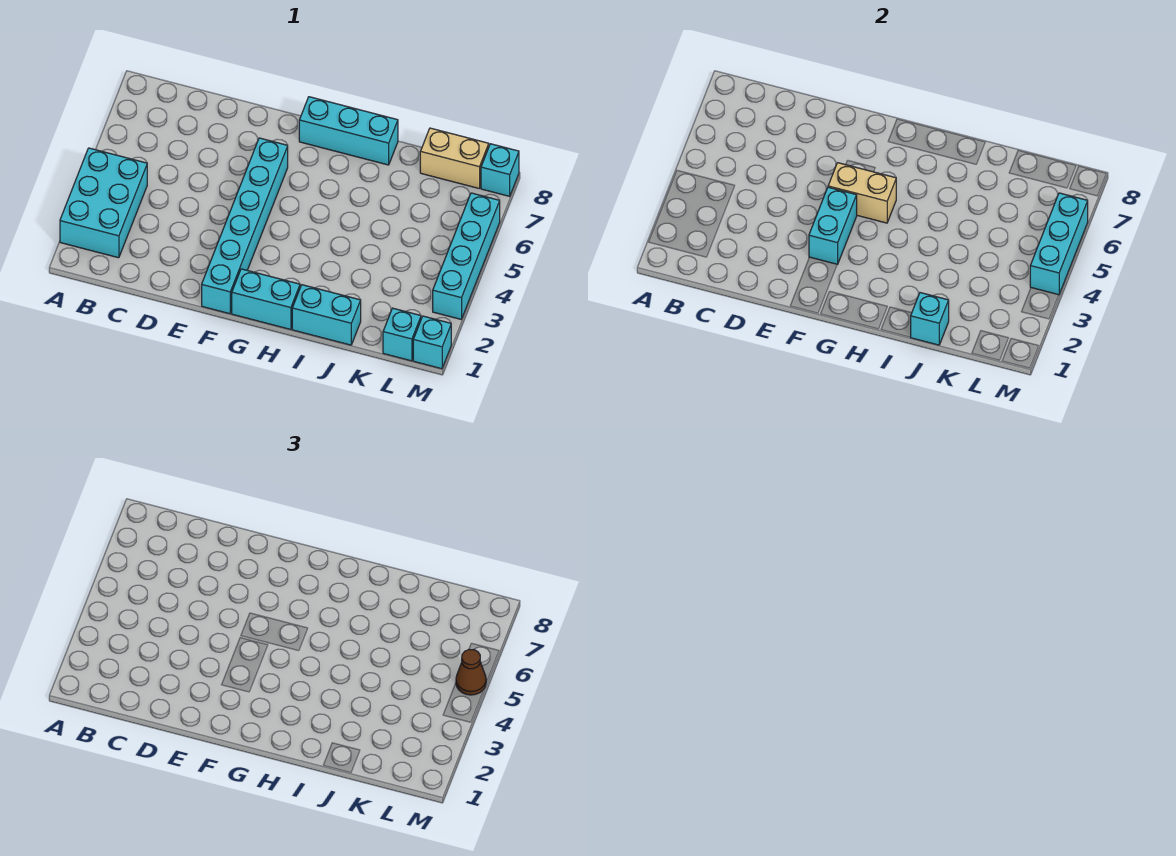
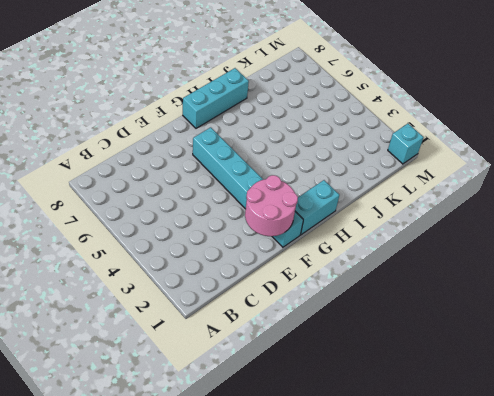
pink 2x2 round brick [245,175,298,236] -> none
none -> cyan 2x3 brick [60,148,147,258]
none -> cyan 1x2 brick [292,285,361,345]
none -> tan 1x2 brick [420,128,489,188]

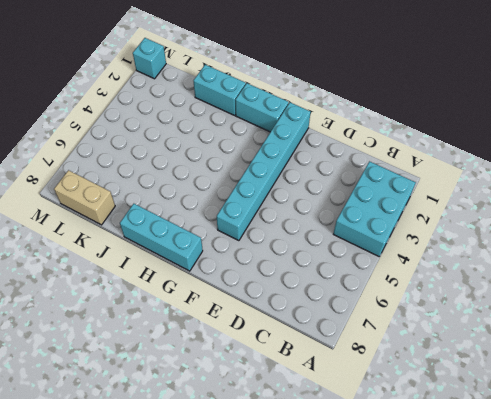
none -> cyan 1x1 brick [383,308,421,361]
none -> cyan 1x4 brick [433,193,500,319]
none -> cyan 1x1 brick [481,144,519,196]

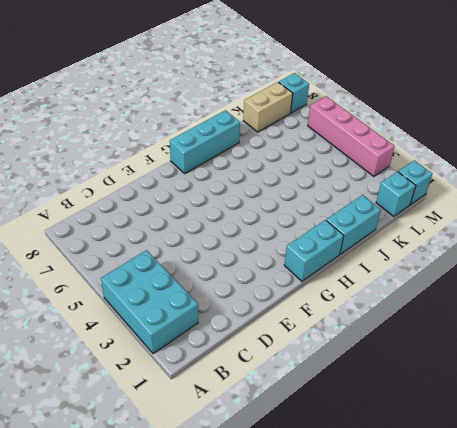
pink 1x4 brick [308,96,395,176] -> cyan 1x4 brick [433,193,500,319]
none -> cyan 1x6 brick [202,138,288,314]
none -> cyan 1x2 brick [809,187,857,264]
none -> tan 1x2 brick [828,163,896,223]

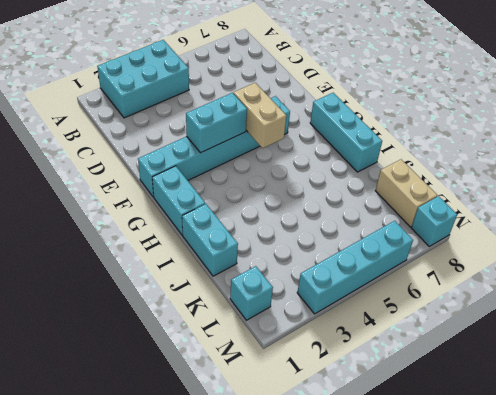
none -> cyan 1x1 brick [413,316,451,369]
none -> cyan 1x1 brick [911,293,949,345]
none -> cyan 1x3 brick [1030,193,1088,295]

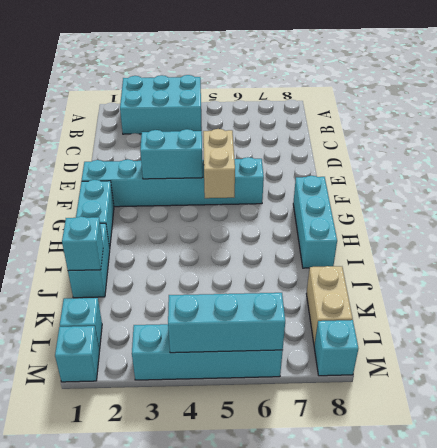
none -> brown 1x1 cone [456,649,486,695]

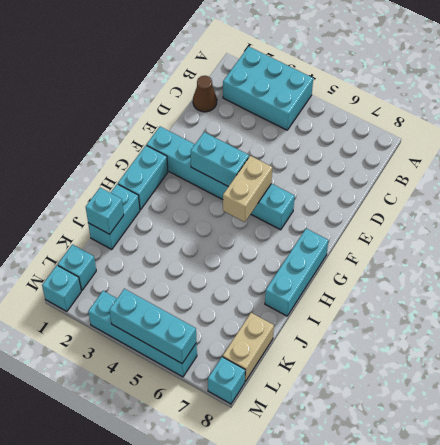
brown 1x1 cone [193,76,217,112] -> brown 1x1 cone moved to [456,649,486,695]

